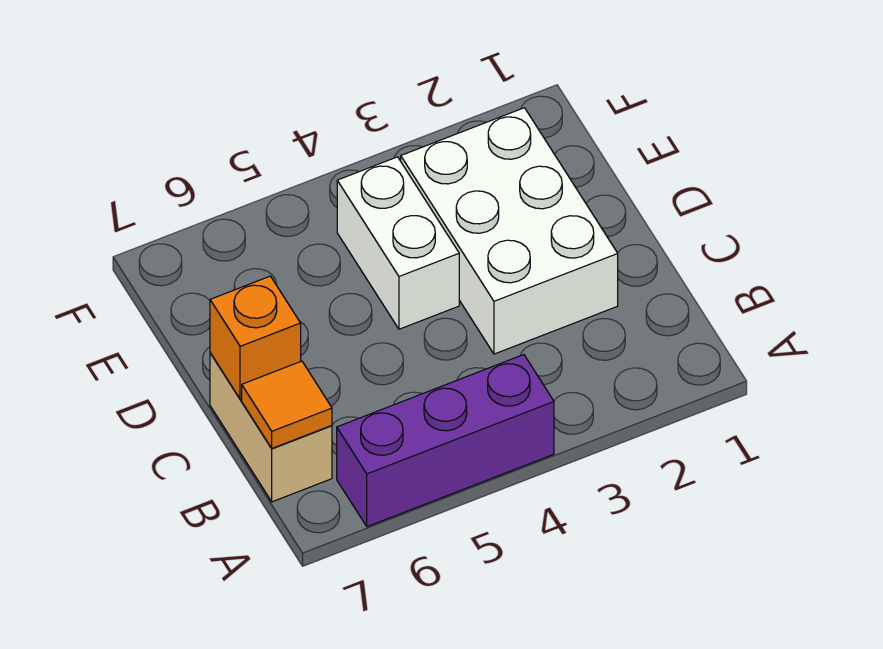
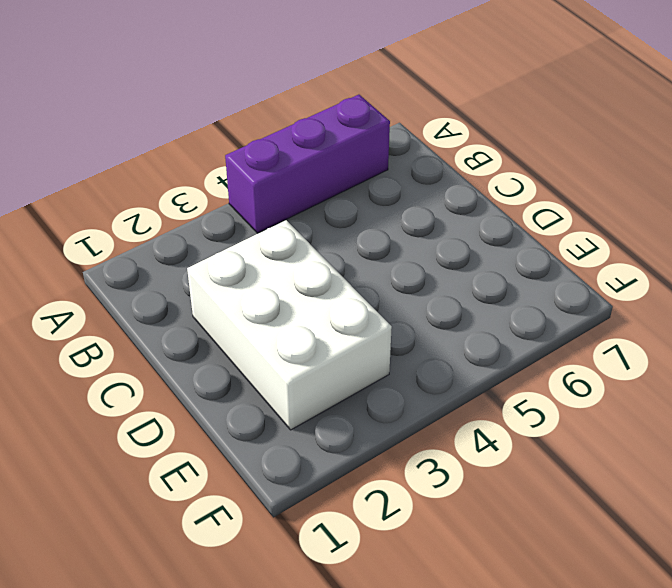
none -> tan 1x2 brick [210,353,332,502]
none -> white 1x2 brick [337,157,459,329]

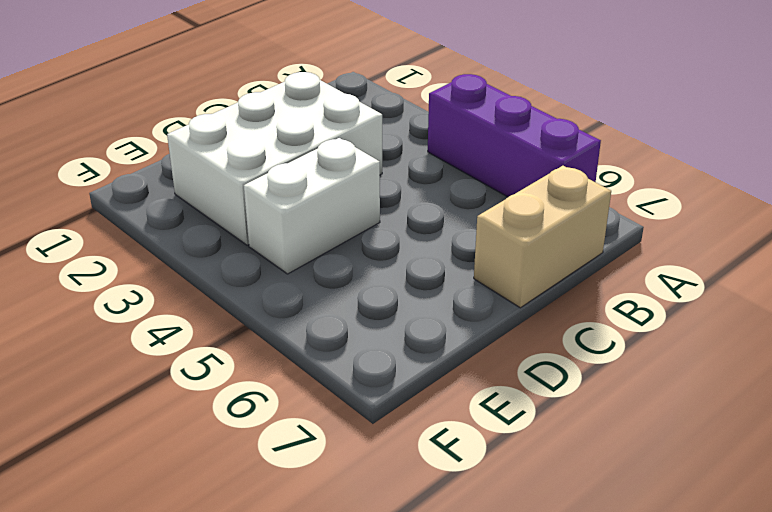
none -> orange 1x1 tile [242,361,332,448]
none -> orange 1x1 brick [210,276,301,399]

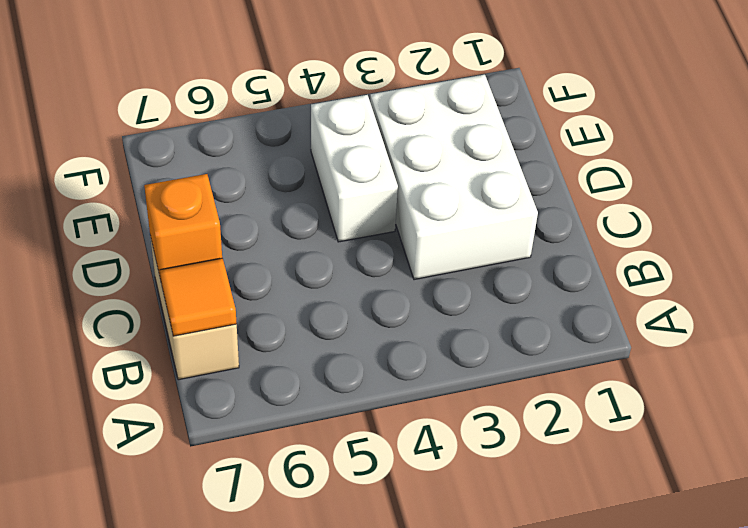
none -> purple 1x3 brick [337,355,554,527]

